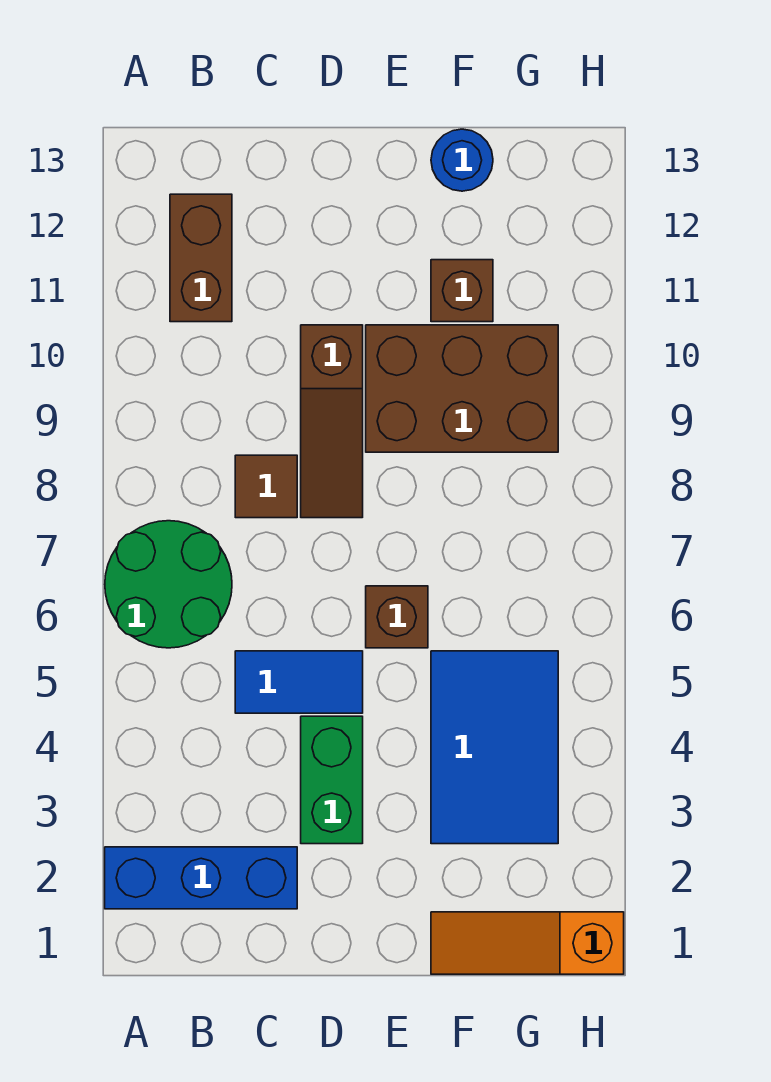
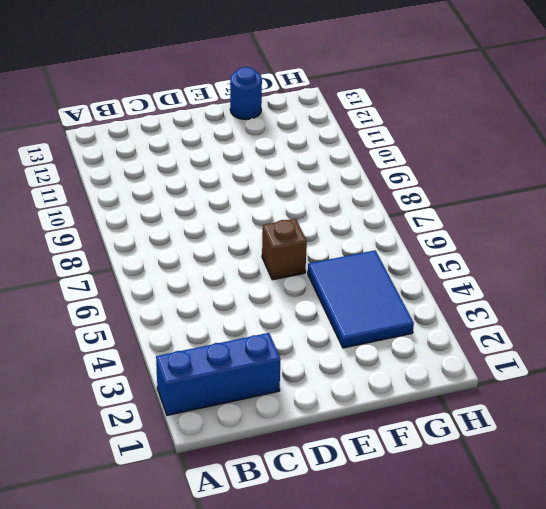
none -> green 2x2 round brick [105,521,232,648]
none -> brown 1x2 brick [170,194,232,322]
none -> blue 1x2 tile [235,651,363,713]

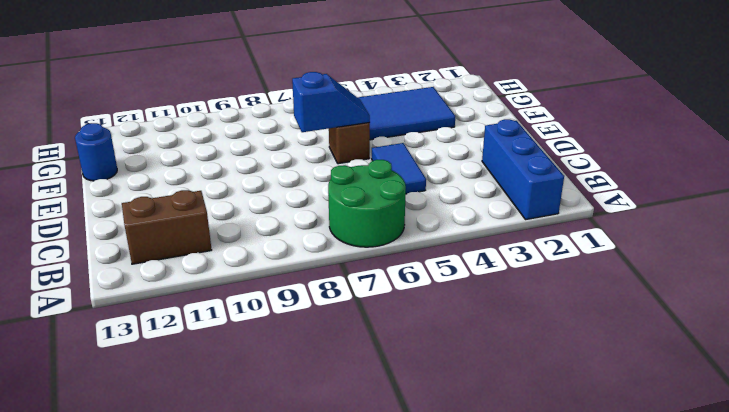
blue 1x2 slope [292,72,370,132] -> none
none -> brown 1x1 tile [235,455,297,518]
none -> green 1x2 brick [301,716,363,844]
none -> brown 1x3 slope [301,325,363,518]

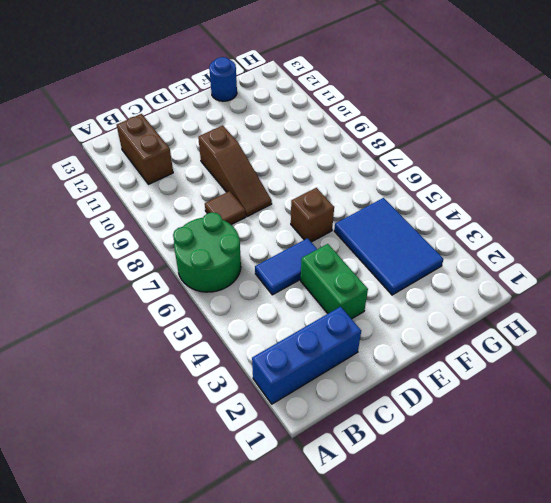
none -> brown 2x3 brick [366,325,558,452]
none -> orange 1x3 slope [431,912,624,974]
none -> brown 1x1 brick [431,260,493,322]

